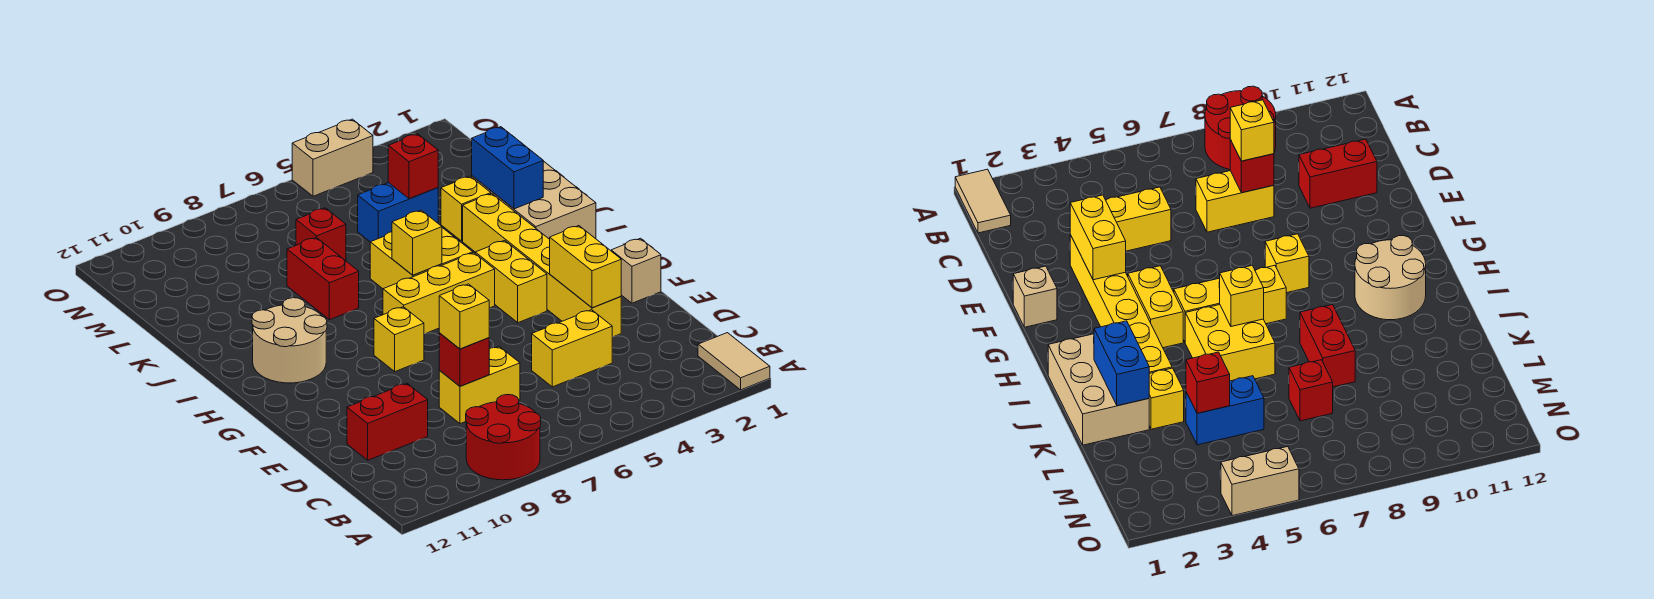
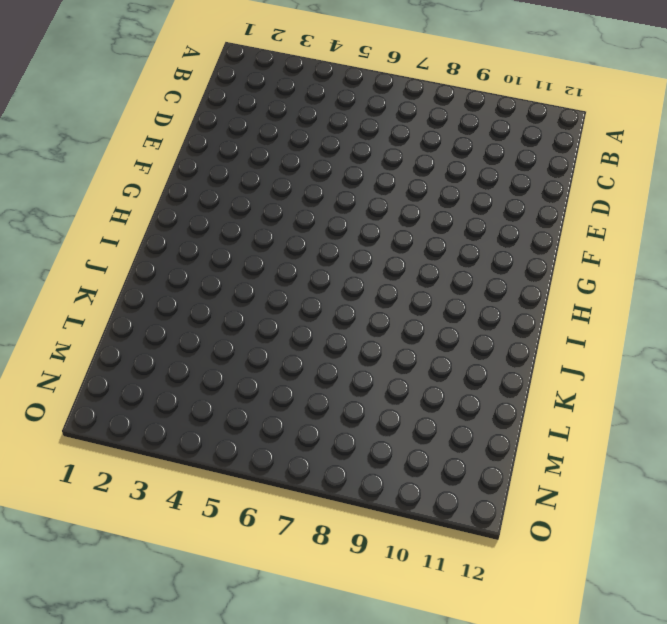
none -> tan 1x2 tile [698,333,770,390]
none -> red 2x2 round brick [466,395,541,480]
none -> yellow 1x2 brick [532,310,612,387]

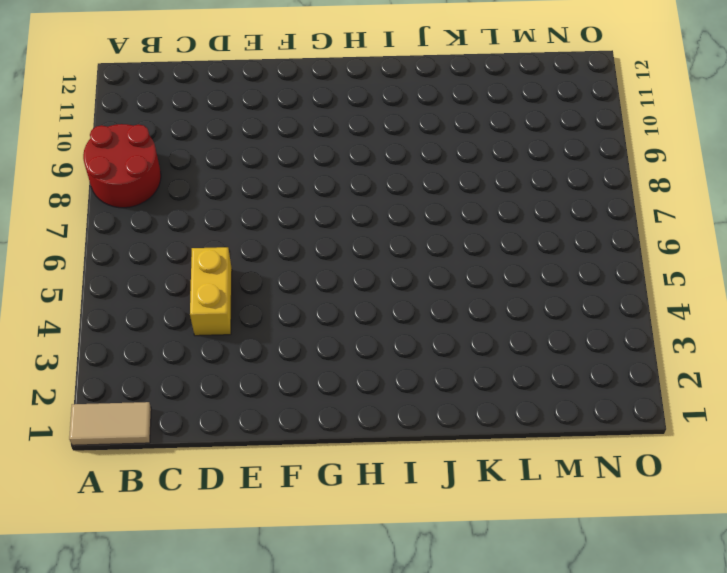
none -> yellow 1x2 brick [439,347,520,424]
none -> red 1x2 brick [347,383,428,460]
none -> yellow 1x6 brick [463,194,621,337]

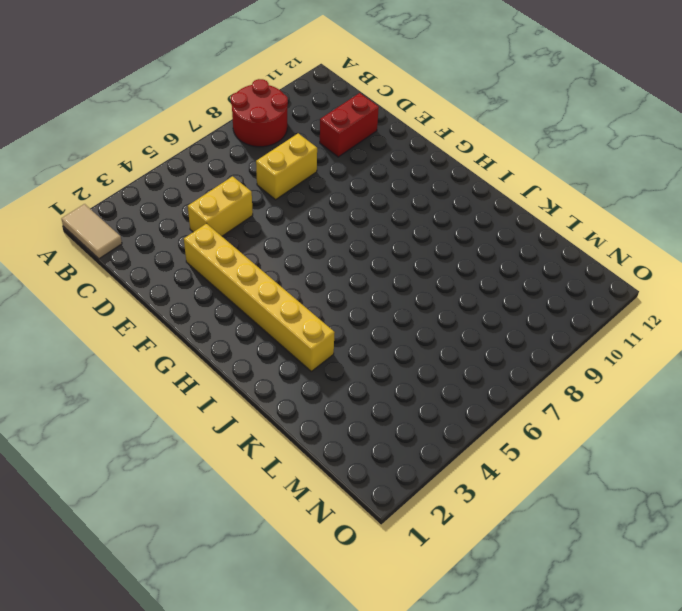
none -> tan 1x1 brick [611,238,661,303]
none -> yellow 1x2 brick [475,241,547,323]
none -> yellow 1x1 brick [374,307,424,372]

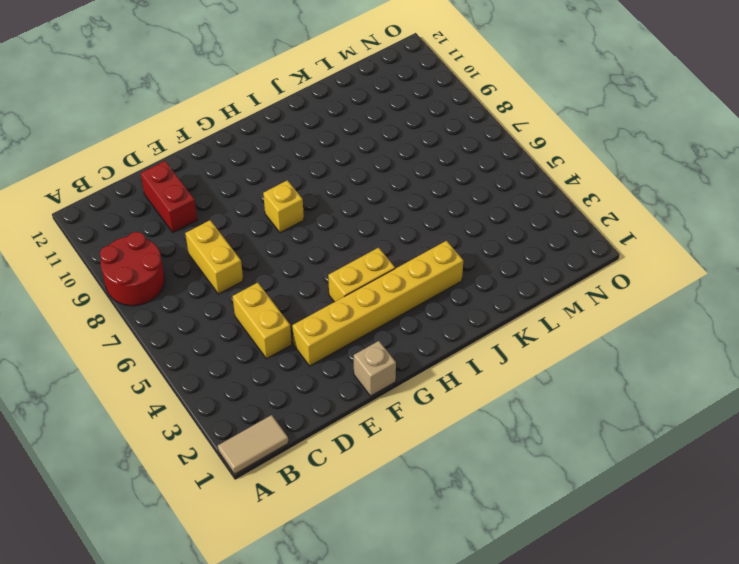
none -> yellow 1x3 brick [383,253,495,334]
none -> tan 2x2 round brick [252,298,327,383]
none -> tan 2x3 brick [472,161,596,239]

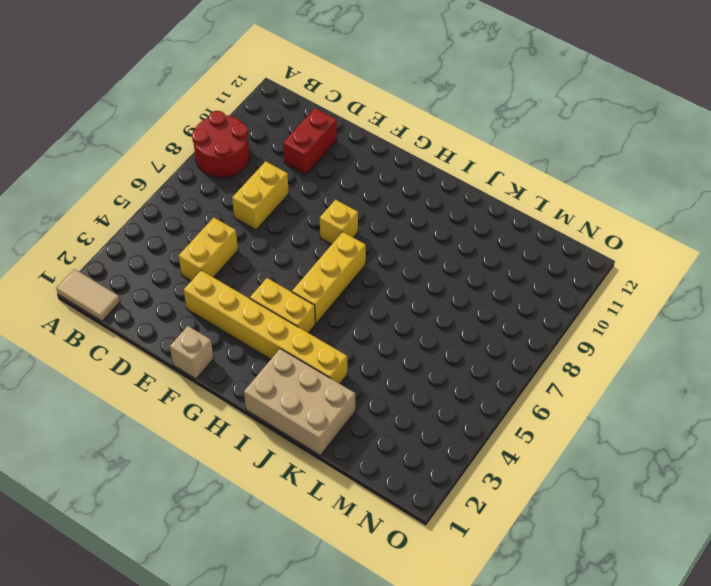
none -> tan 2x2 round brick [252,298,327,383]
none -> yellow 2x2 brick [370,228,473,289]
none -> red 1x2 brick [287,237,359,320]

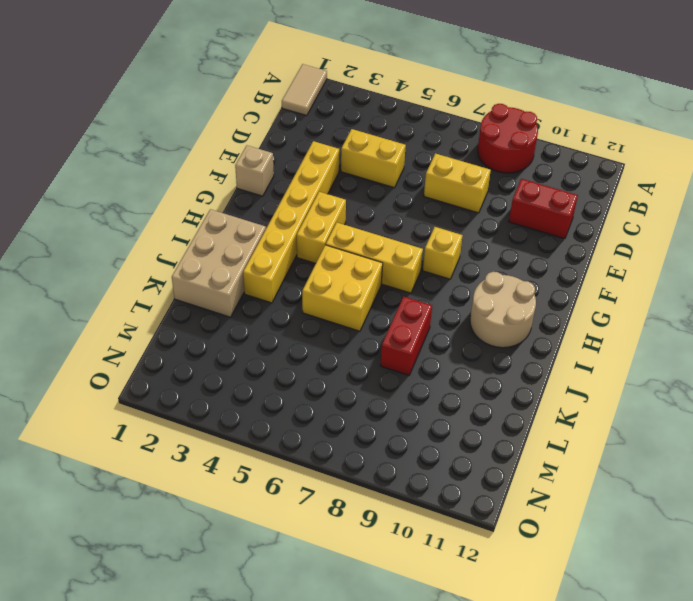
none -> yellow 1x1 brick [441,176,491,241]
none -> blue 1x2 brick [358,183,438,242]
none -> red 1x1 brick [296,208,346,261]

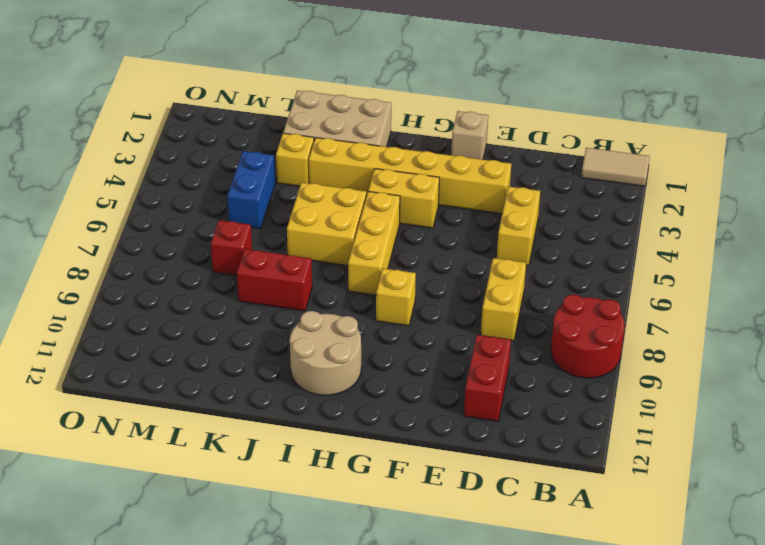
none -> tan 1x2 brick [292,119,373,196]
none -> red 1x1 brick [439,333,489,386]
none -> yellow 1x2 brick [550,226,621,308]

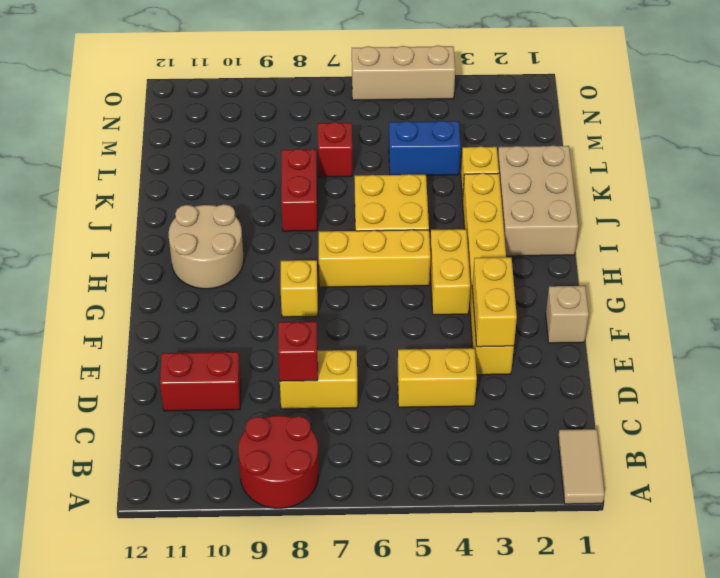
tan 1x3 brick [352,46,455,100] -> tan 1x2 brick [292,119,373,196]
none -> yellow 1x1 brick [392,210,442,275]
none -> blue 1x2 brick [472,127,543,209]
none -> red 1x1 brick [388,134,438,199]

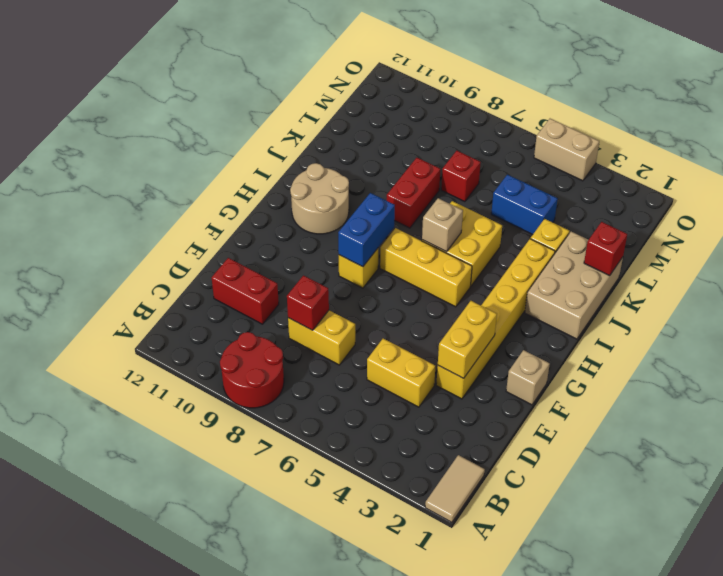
blue 1x2 brick [338,193,395,267] -> blue 1x2 brick moved to [472,127,543,209]
tan 1x1 brick [422,198,463,252] -> yellow 1x1 brick [392,210,442,275]
red 1x1 brick [584,222,627,276] -> red 1x1 brick moved to [388,134,438,199]
none -> yellow 1x2 brick [475,241,547,323]
none -> yellow 1x1 brick [439,284,489,349]

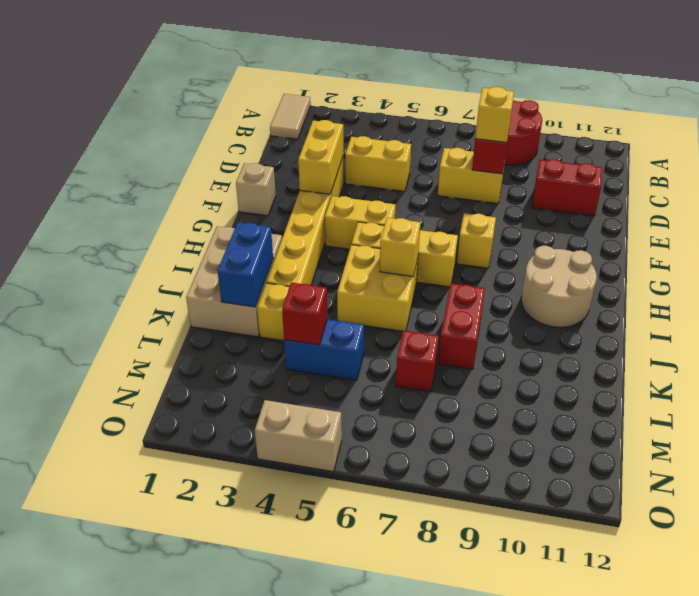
yellow 1x2 brick [325,196,395,249] -> yellow 1x2 brick turned to [475,241,547,323]

